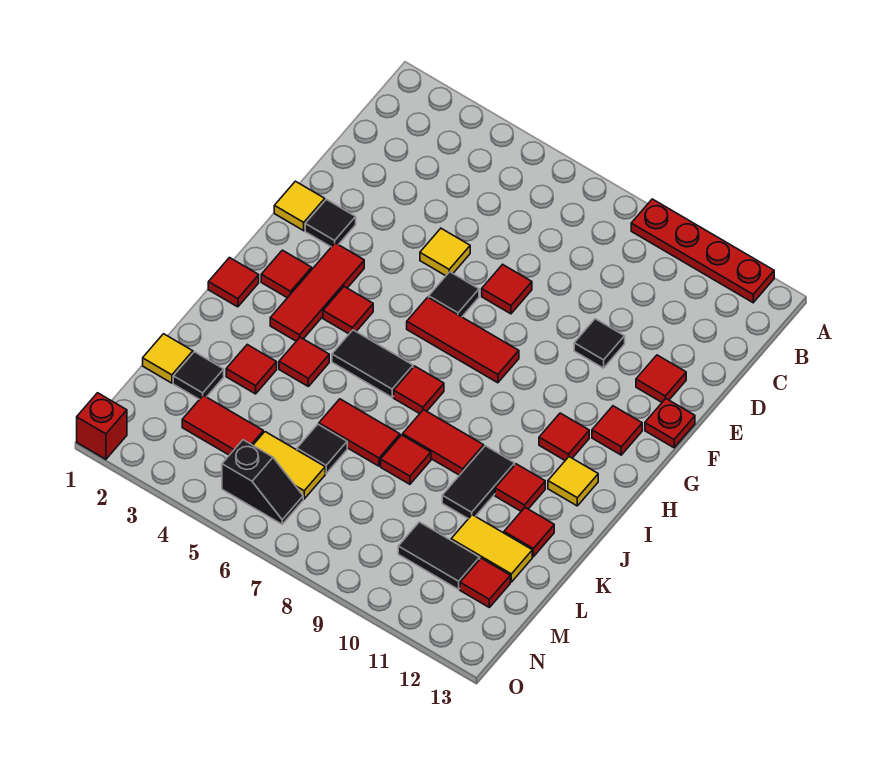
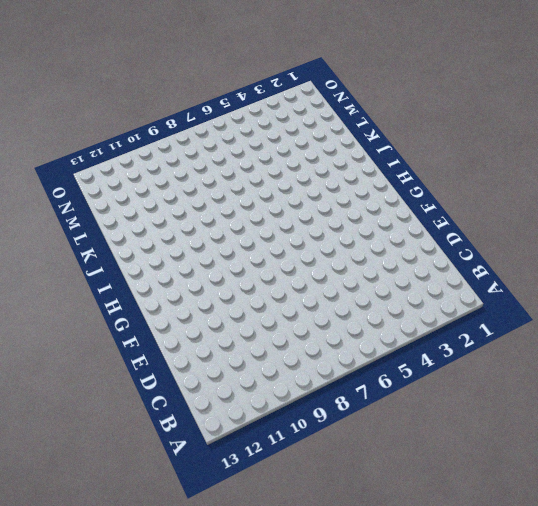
none -> red 1x4 plate [631,199,774,303]
none -> yellow 1x1 tile [420,229,470,276]
none -> red 1x1 tile [482,264,532,314]
none -> black 1x1 tile [574,319,625,368]

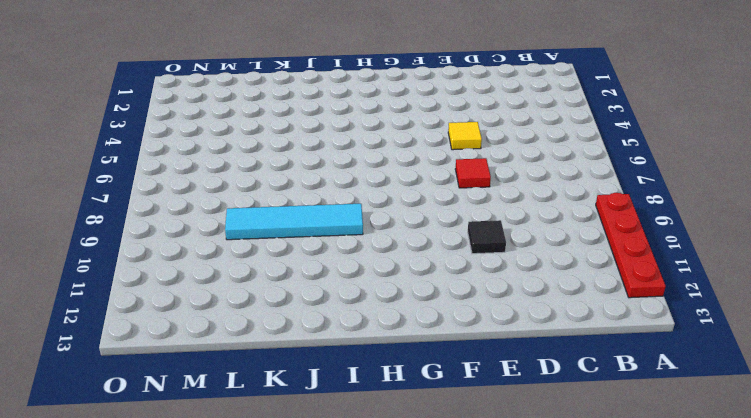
cyan 1x4 tile [225,204,363,240] -> red 1x2 tile [403,410,484,475]
none -> red 1x1 tile [636,355,686,402]
none -> yellow 1x1 tile [274,181,325,231]
none -> black 1x1 tile [305,199,356,247]
none -> black 1x1 tile [429,272,479,317]

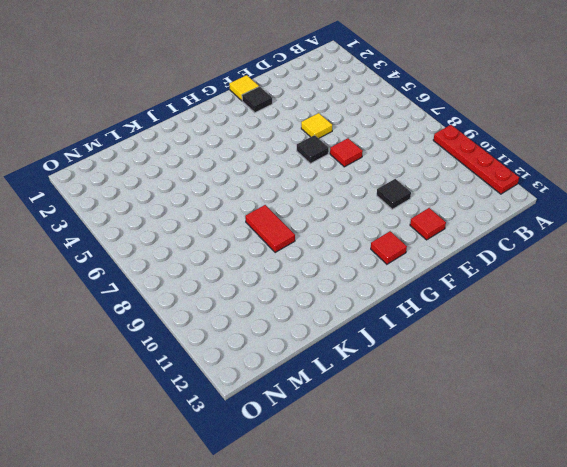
none -> red 1x1 plate [645,399,695,448]
none -> red 1x3 tile [270,243,364,341]
none -> red 1x3 tile [407,297,519,383]
none -> red 1x1 tile [261,250,312,298]

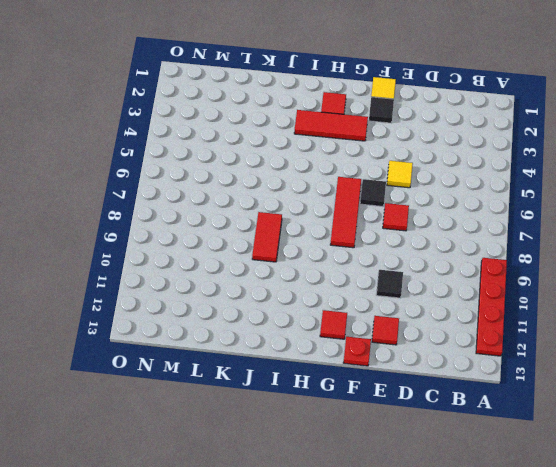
none -> red 1x1 tile [323,287,373,334]
none -> red 1x1 tile [539,413,589,460]
none -> red 1x1 tile [208,258,259,307]
none -> black 1x2 tile [332,330,413,397]

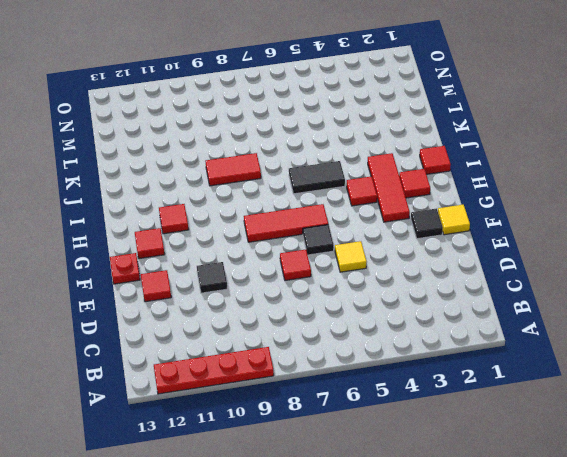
none -> red 1x1 tile [394,366,444,414]
none -> yellow 1x1 tile [548,457,598,506]
none -> red 1x1 tile [279,337,329,386]
none -> black 1x2 tile [442,446,515,519]

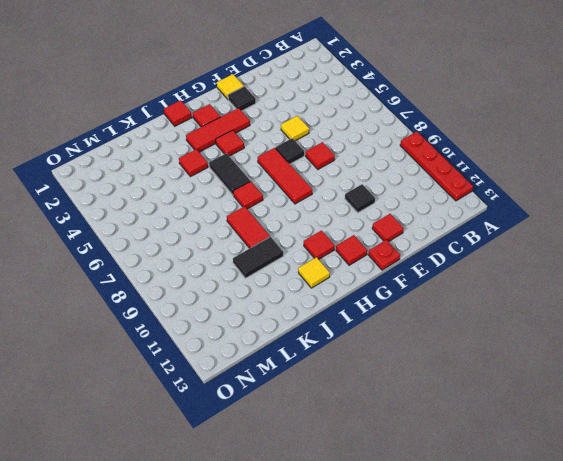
none -> red 1x1 tile [495,464,545,511]
none -> red 1x1 tile [226,345,277,394]
none -> red 1x2 tile [319,399,400,466]
none -> red 1x1 tile [381,435,431,484]

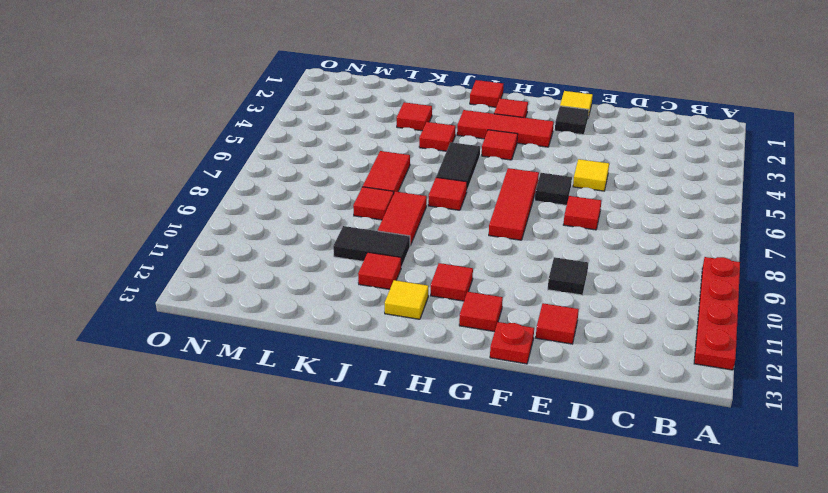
none -> red 1x1 tile [504,508,554,557]
none -> yellow 1x1 tile [143,334,193,383]
none -> black 1x1 tile [173,352,224,399]
none -> black 1x1 tile [297,424,347,473]

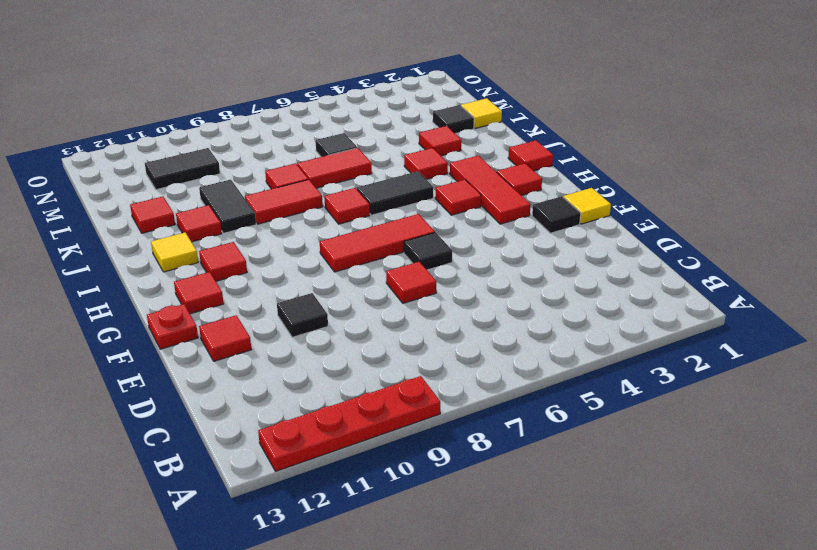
none -> yellow 1x1 tile [420,229,470,276]
none -> yellow 1x2 tile [451,515,532,582]
none -> red 1x2 tile [182,395,263,455]
none -> yellow 1x2 tile [253,432,325,499]

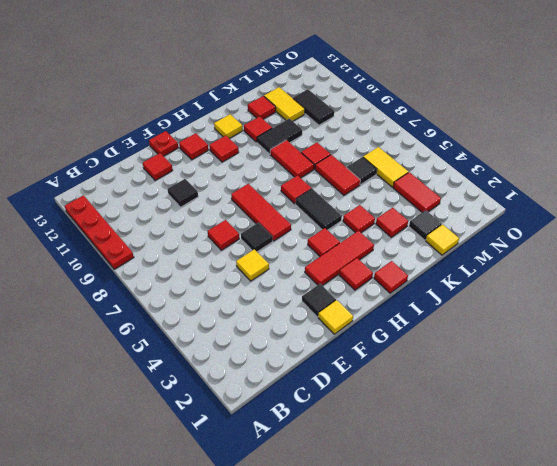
none -> red 1x1 tile [460,558,510,607]
none -> black 1x2 slope [222,440,303,524]
none -> red 1x1 brick [77,393,127,459]

